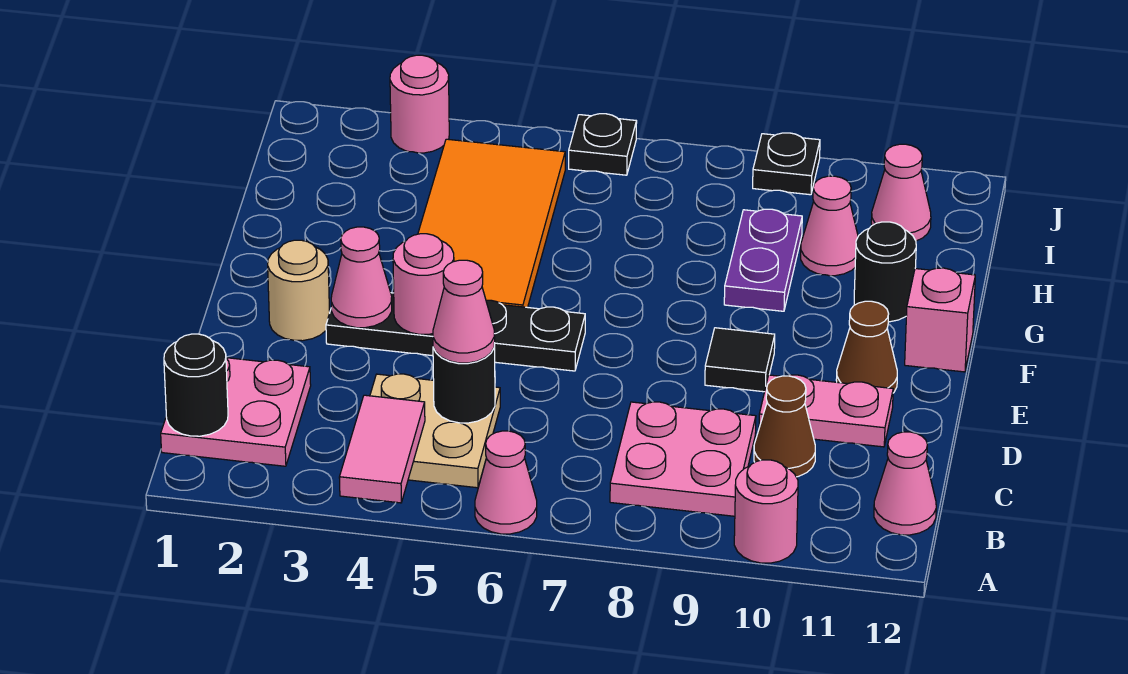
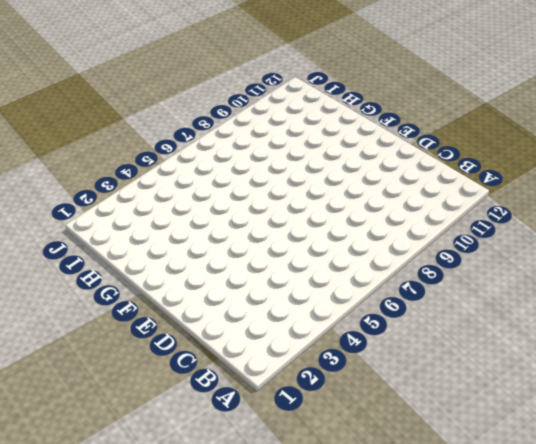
none -> pink 1x1 cone [475,431,537,534]
none -> pink 1x1 round brick [734,460,798,563]
none -> pink 2x2 plate [161,358,311,466]

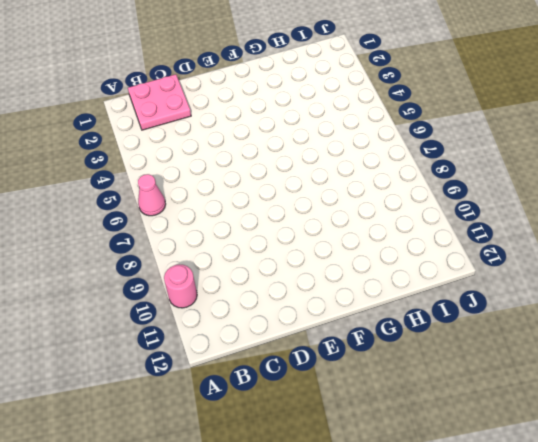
none -> tan 2x2 plate [370,374,500,488]
none -> pink 2x2 plate [610,402,756,516]
none -> pink 1x1 cone [874,432,936,535]

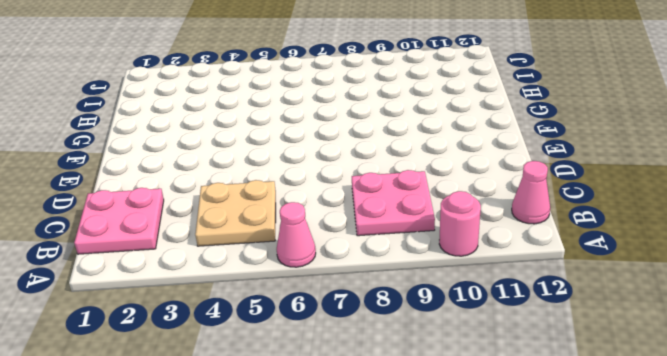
none -> brown 1x1 cone [754,376,815,477]
none -> pink 1x2 plate [759,375,893,447]
none -> tan 1x1 round brick [268,240,330,341]

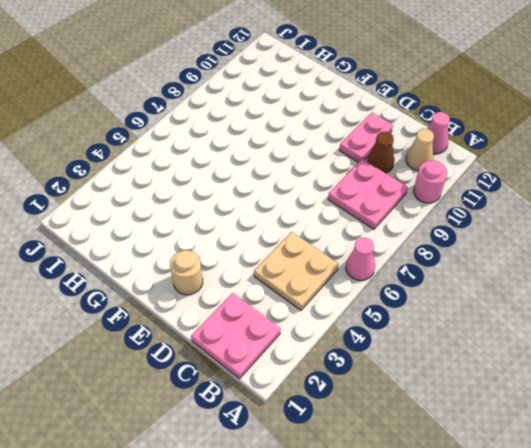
tan 1x1 cone [406,129,434,171] -> none
none -> black 1x4 plate [326,293,585,371]
none -> black 1x1 tile [705,328,775,392]
none -> brown 1x1 cone [836,301,897,393]

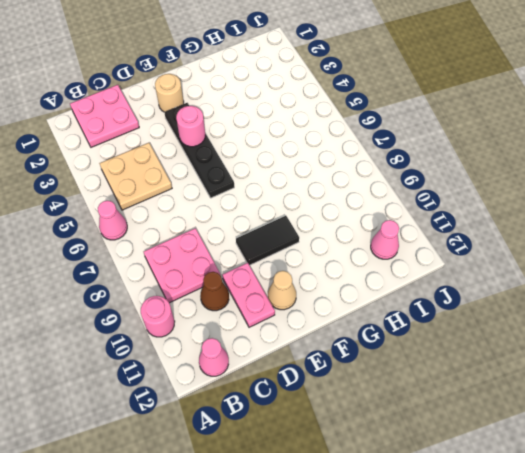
black 1x2 tile [236,216,299,265] -> black 1x1 tile [705,328,775,392]
tan 1x1 cone [268,271,296,310] -> brown 1x1 cone [836,301,897,393]
none -> orange 2x4 tile [418,139,565,307]
none -> pink 1x1 brick [905,268,975,372]
none -> purple 1x2 plate [724,209,802,311]

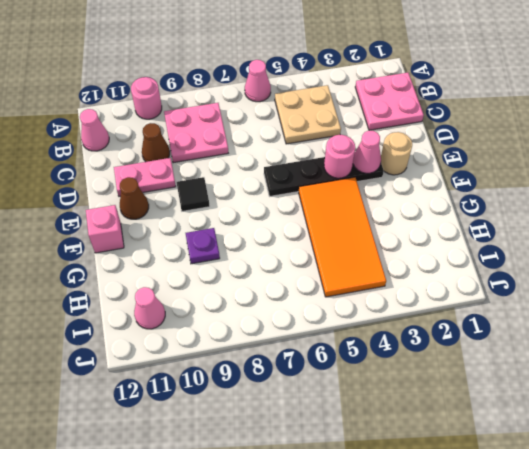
purple 1x1 plate [186,228,220,264] -> purple 1x2 plate [724,209,802,311]
none -> black 1x1 round brick [854,222,916,322]
none -> pink 1x1 cone [801,176,858,276]
none -> pink 1x1 round brick [390,55,449,153]

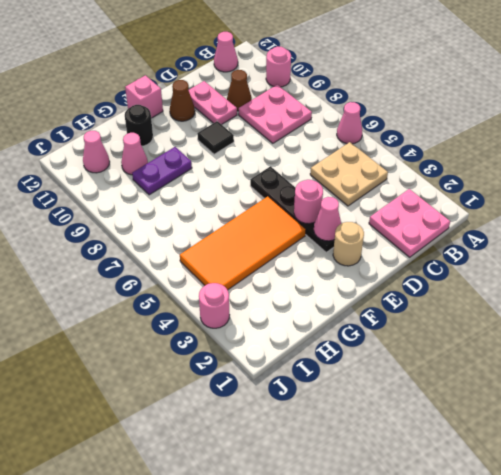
none -> black 1x1 plate [569,114,637,175]
none -> black 1x1 plate [753,133,820,195]
none -> pink 1x2 tile [339,395,425,503]

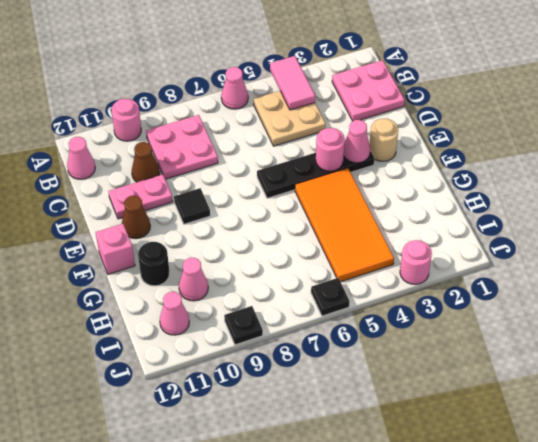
none -> purple 1x2 plate [724,209,802,311]
none -> black 1x1 round brick [164,334,228,436]
none -> black 1x1 round brick [433,343,495,423]

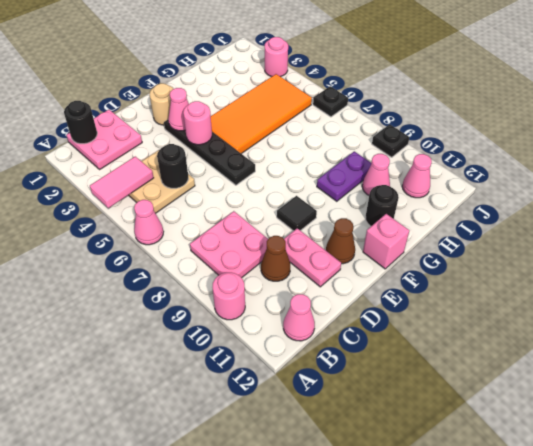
none -> pink 1x1 cone [433,260,495,363]

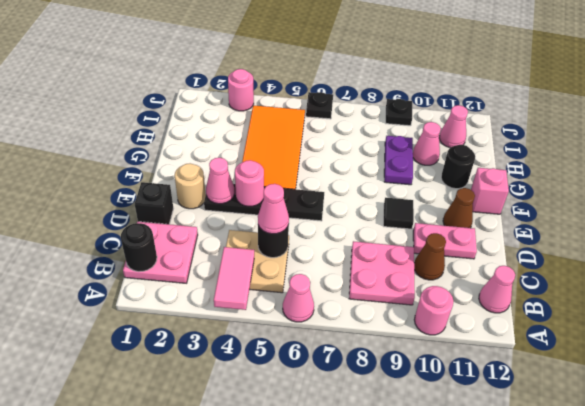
black 1x1 brick [135,182,173,224] -> none

